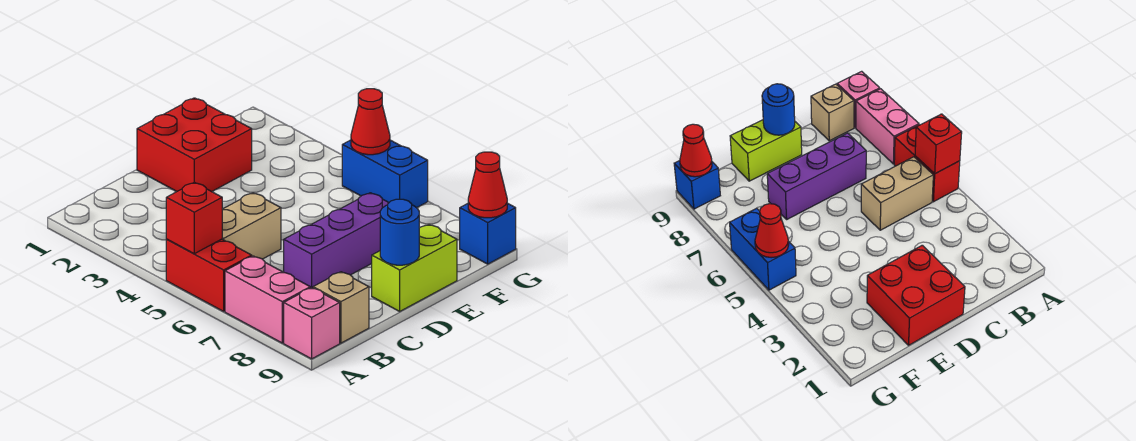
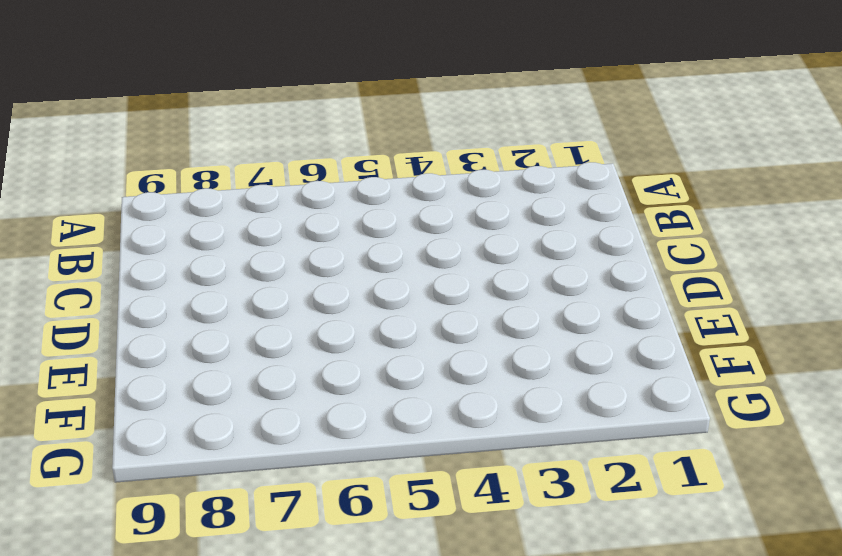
none -> red 1x2 brick [166,239,252,311]
none -> pink 1x2 brick [225,256,310,343]
none -> pink 1x1 brick [284,288,340,359]

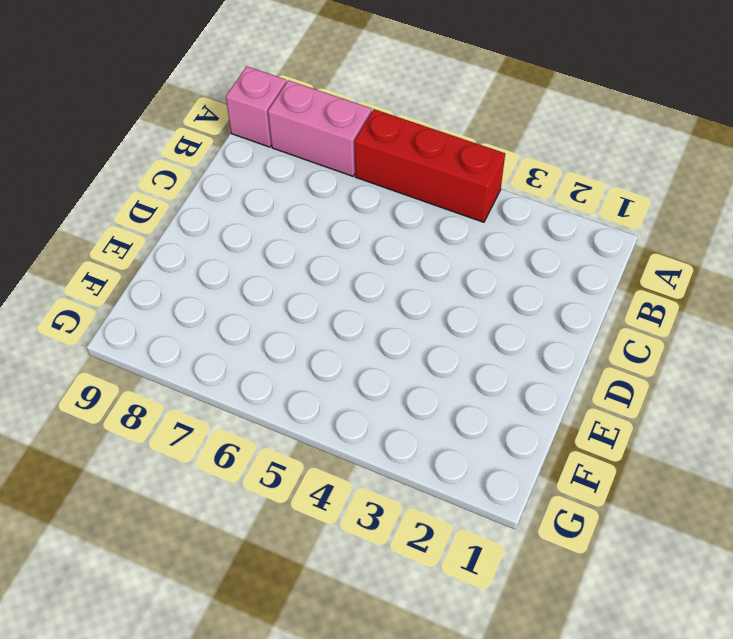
red 1x3 brick [355,109,505,222] -> red 1x2 brick [166,239,252,311]
none -> tan 1x2 brick [222,193,281,259]
none -> tan 1x1 brick [313,272,369,343]
none -> purple 1x3 brick [284,193,389,288]

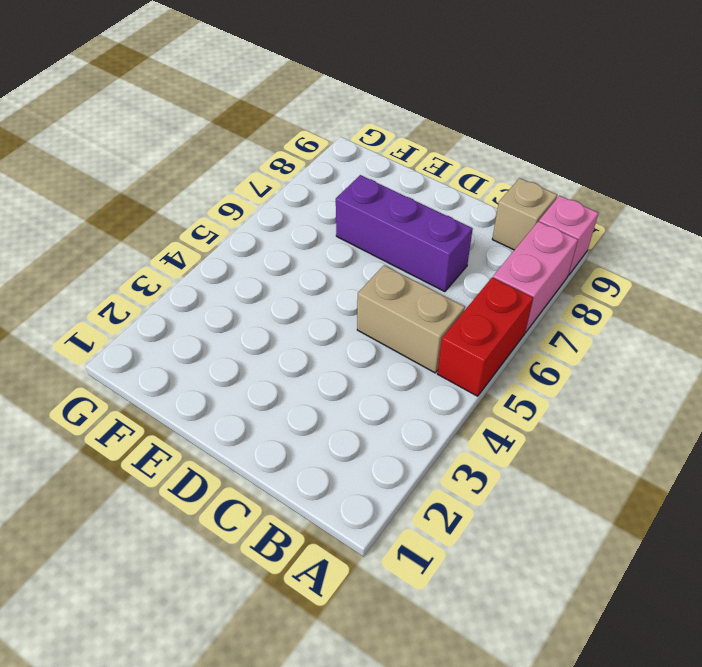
none -> red 2x2 brick [137,98,252,192]
none -> lime 1x2 brick [372,224,457,311]
none -> blue 1x2 brick [342,140,428,208]

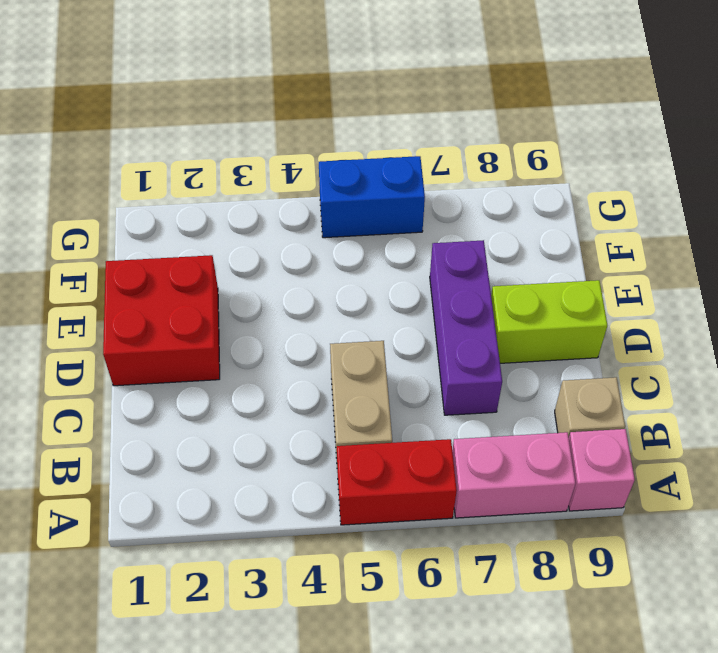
lime 1x2 brick [491,280,607,363] -> lime 1x2 brick turned to [372,224,457,311]
none -> blue 1x1 brick [460,203,516,264]
none -> red 1x1 brick [166,182,222,254]
none -> blue 1x1 round brick [380,199,419,265]

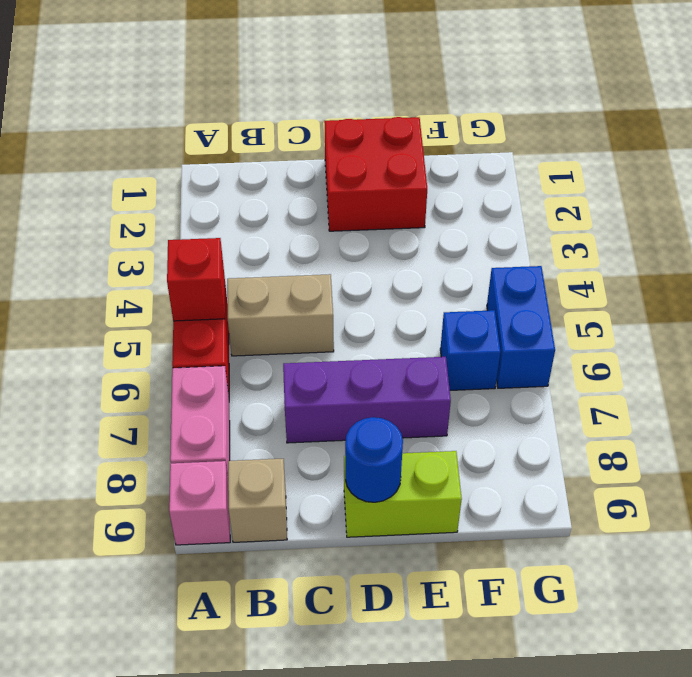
blue 1x1 brick [440,310,500,390] -> blue 1x1 brick moved to [460,203,516,264]
none -> red 1x1 cone [351,89,390,155]
none -> red 1x1 cone [468,152,507,218]

